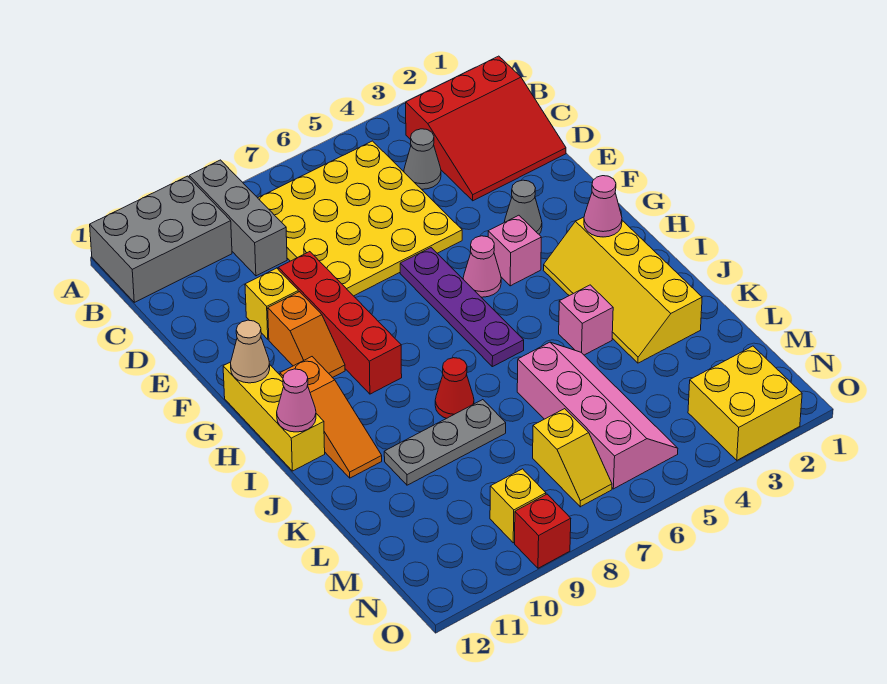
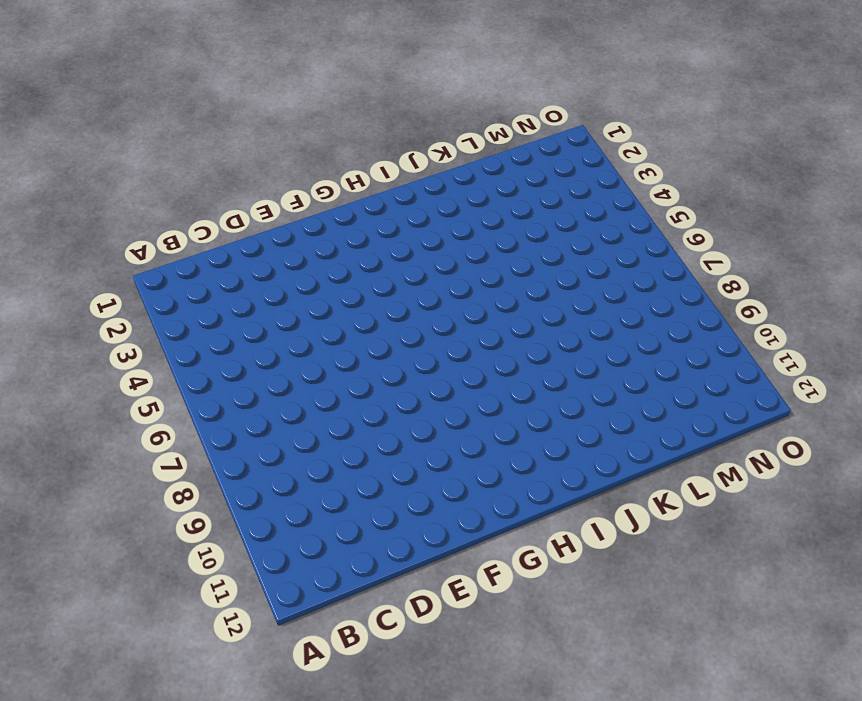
none -> grey 1x3 brick [189,160,287,276]
none -> grey 2x3 brick [90,176,232,302]
none -> red 3x3 slope [406,56,566,201]

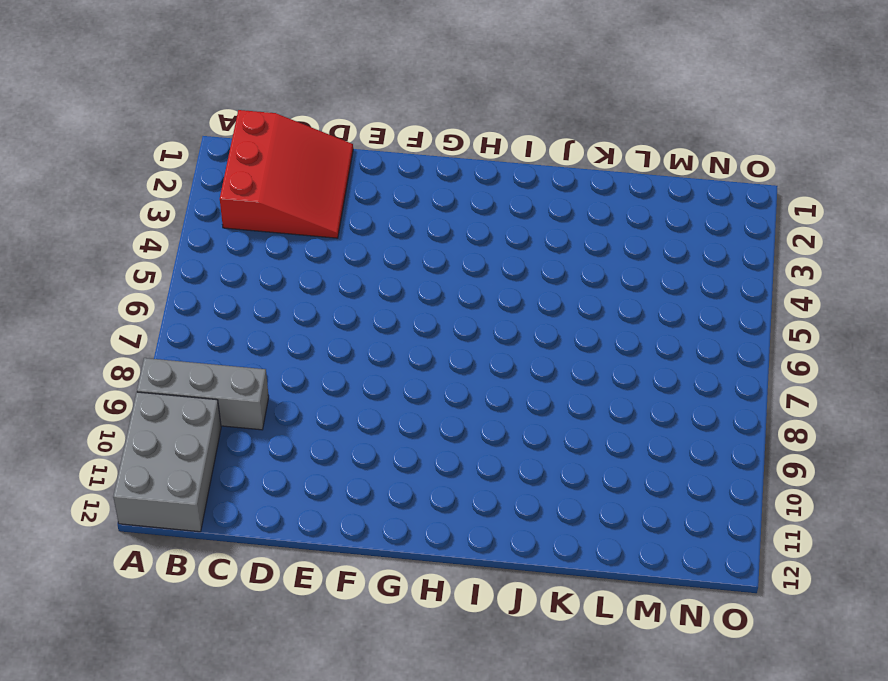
none -> yellow 4x4 plate [258,141,462,296]
none -> grey 1x1 cone [404,129,441,189]
none -> red 1x4 brick [278,252,402,394]

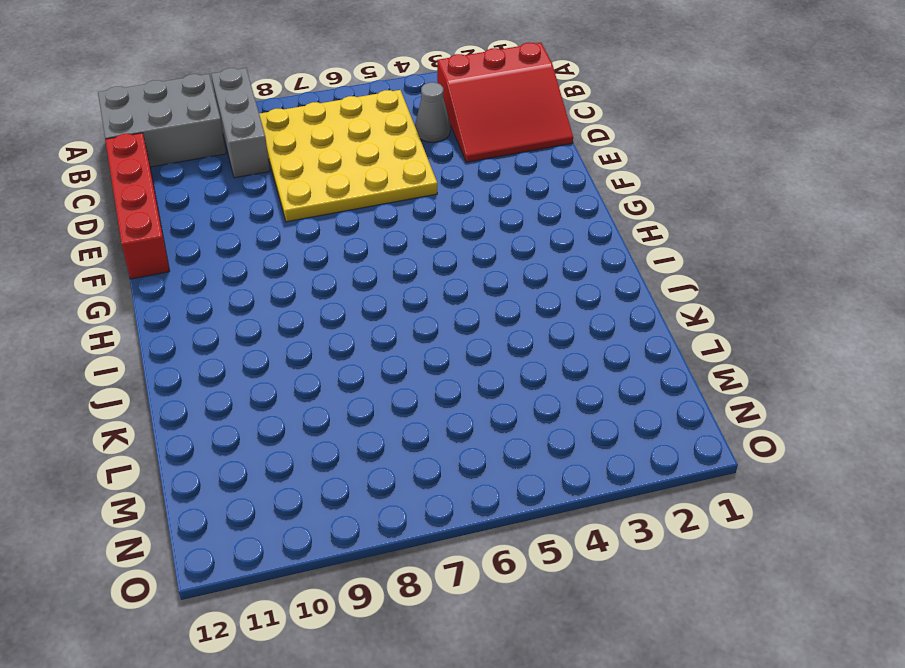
red 1x4 brick [105,133,170,279] -> red 1x4 brick moved to [278,252,402,394]
none -> yellow 1x1 brick [245,268,298,339]
none -> grey 1x1 cone [505,180,542,234]
none -> purple 1x4 plate [400,248,524,367]

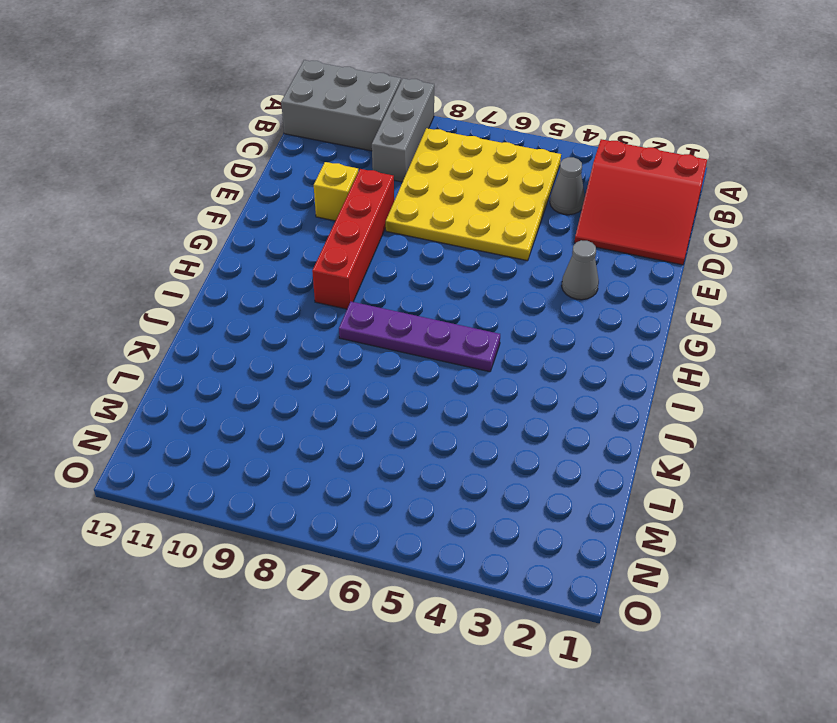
purple 1x4 plate [339,302,500,372] -> purple 1x4 plate turned to [400,248,524,367]
none -> orange 1x2 slope [268,292,345,378]
none -> pink 1x1 brick [488,215,541,286]
none -> pink 1x1 cone [463,236,501,297]

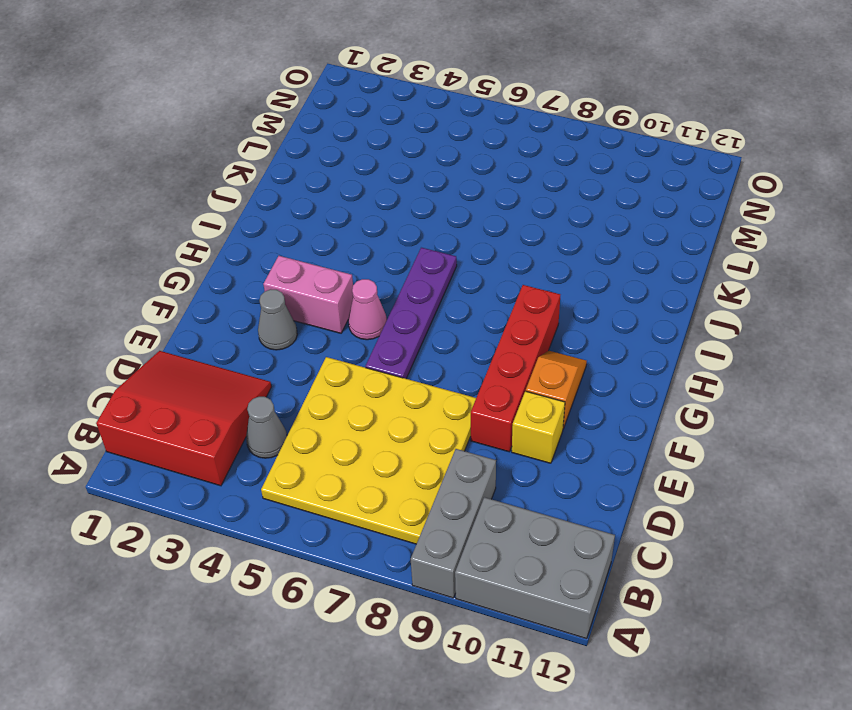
pink 1x2 brick [263,256,353,333] -> pink 1x1 brick [488,215,541,286]
none -> yellow 1x3 brick [223,362,325,471]
none -> yellow 2x4 slope [543,217,702,363]
none -> orange 1x3 slope [280,357,382,478]

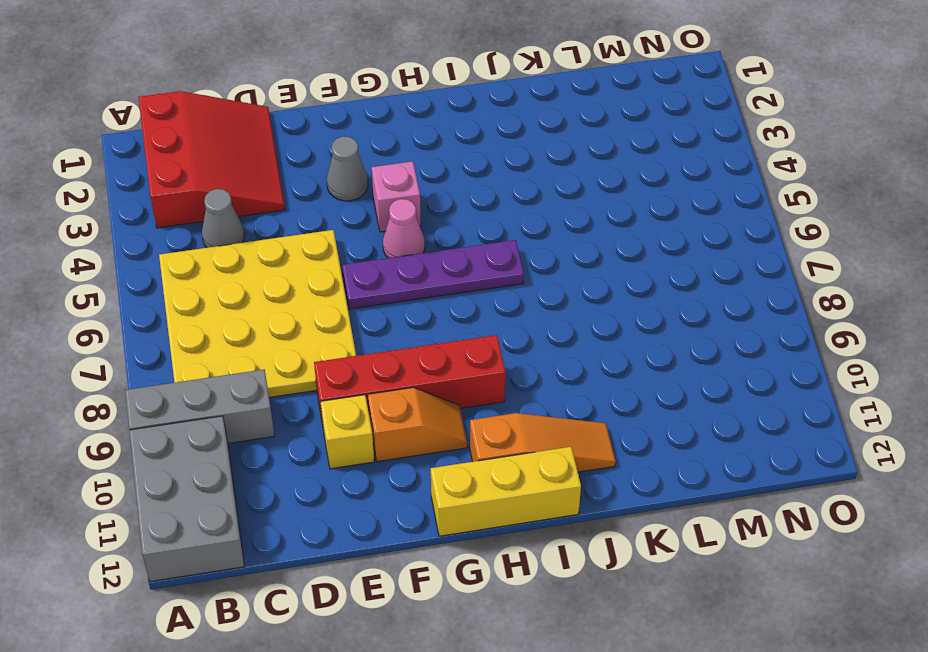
none -> yellow 2x4 slope [543,217,702,363]
none -> pink 1x1 brick [559,285,613,355]
none -> red 1x1 cone [435,358,474,418]

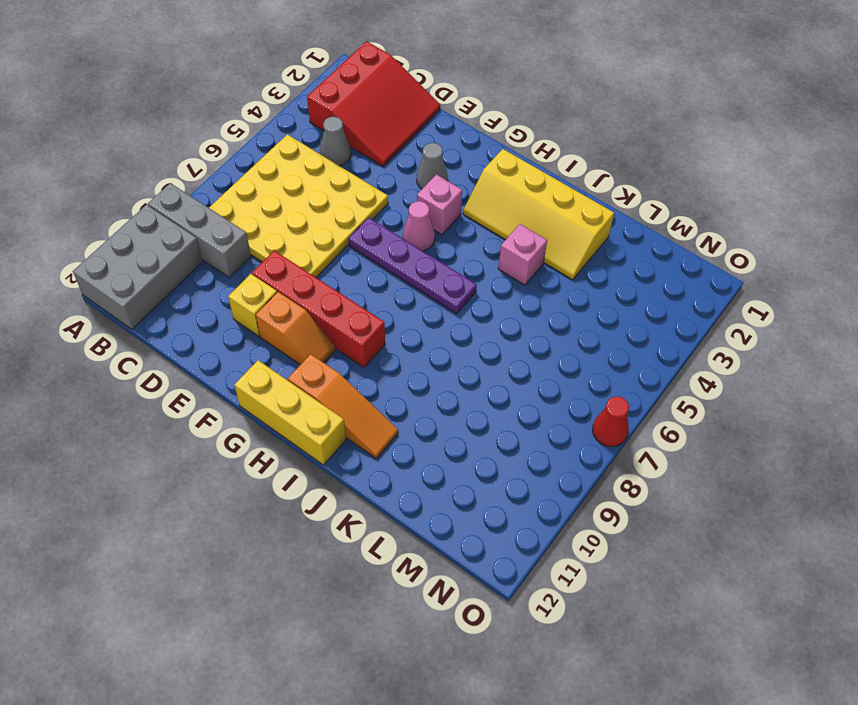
red 1x1 cone [593,396,629,447] -> red 1x1 cone moved to [435,358,474,418]
none -> pink 2x4 slope [517,342,678,489]
none -> grey 1x3 plate [384,400,506,485]
none -> yellow 1x2 slope [533,409,612,507]

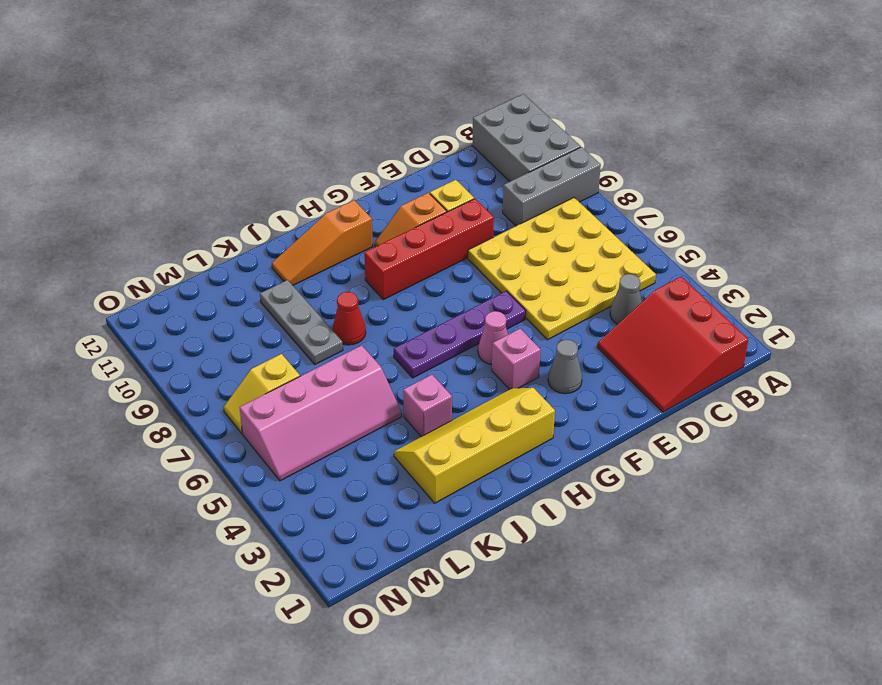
none -> yellow 1x3 brick [223,362,325,471]
none -> yellow 2x2 brick [688,346,802,460]
none -> yellow 1x1 brick [490,469,546,543]

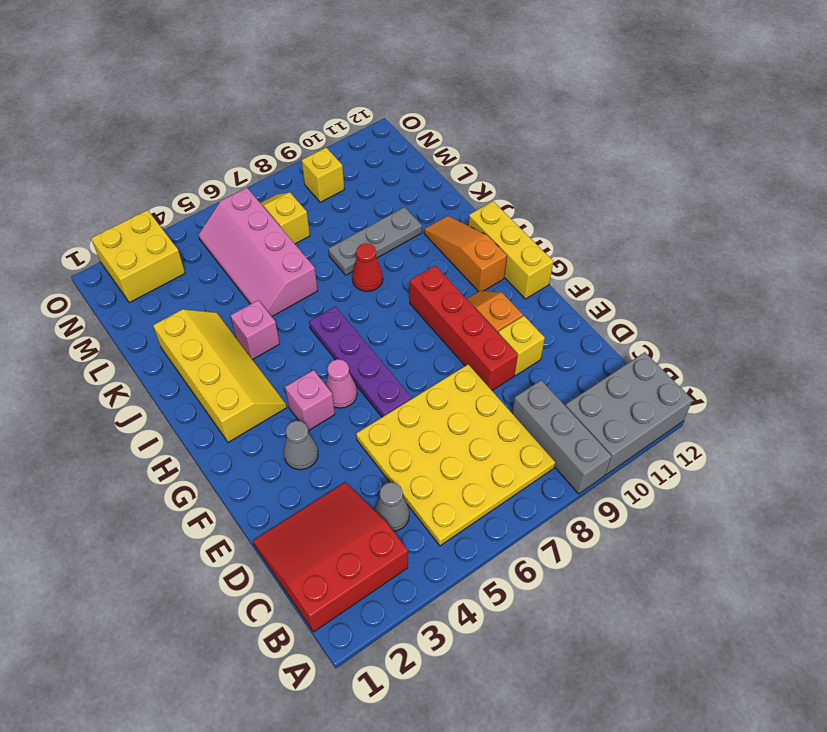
none -> red 1x1 brick [515,494,571,568]
none -> tan 1x1 cone [231,320,270,383]
none -> pink 1x1 cone [584,176,622,237]

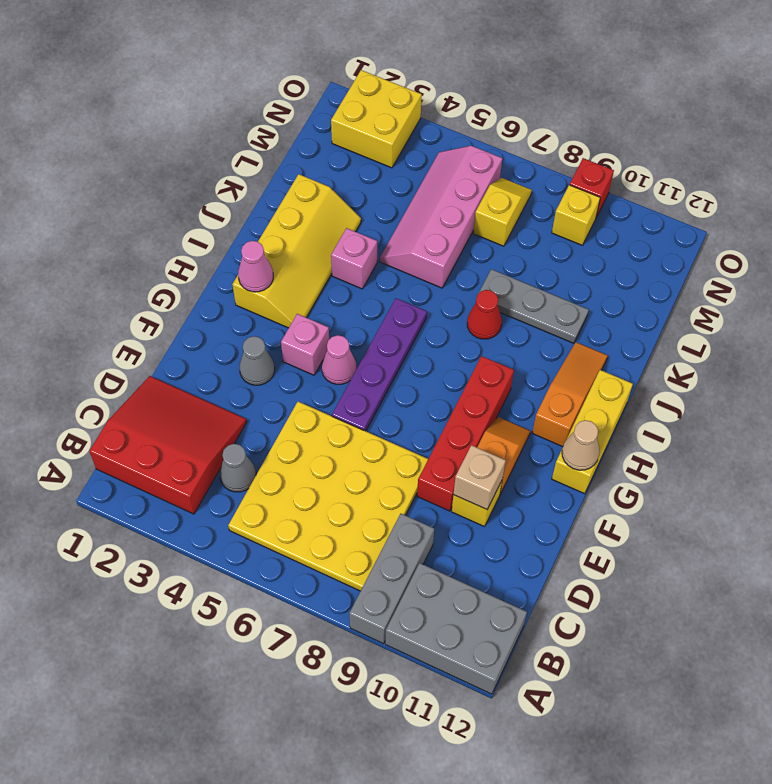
tan 1x1 brick [454,445,506,509] -> none
none -> pink 1x1 cone [277,369,316,432]

